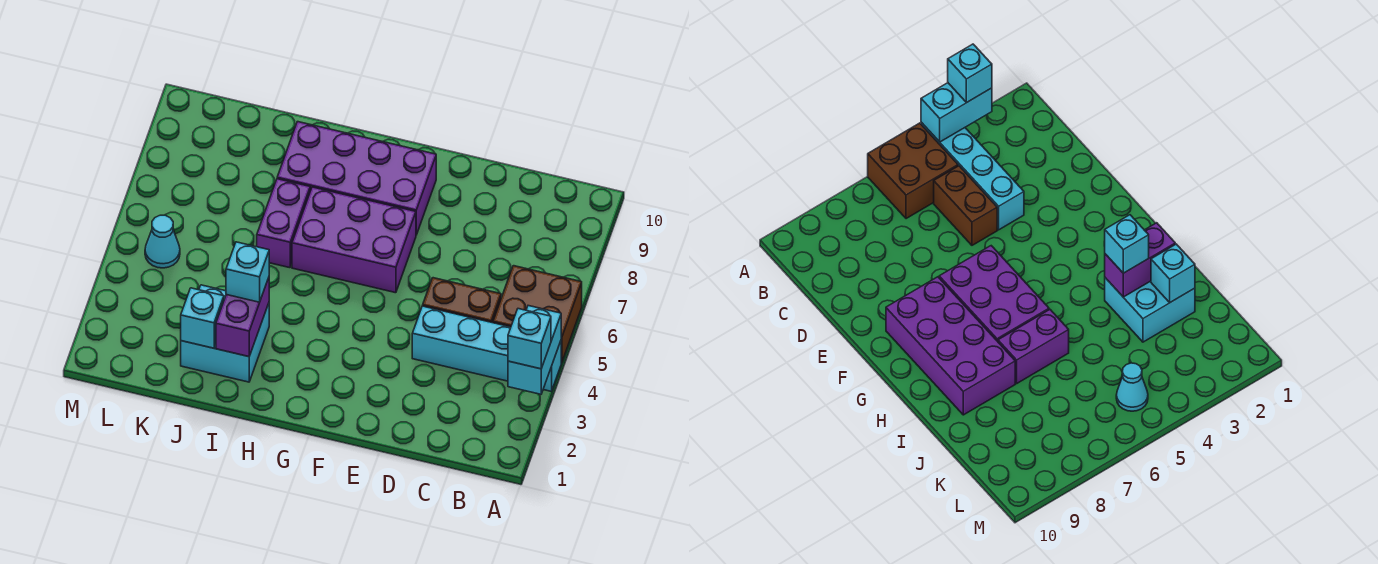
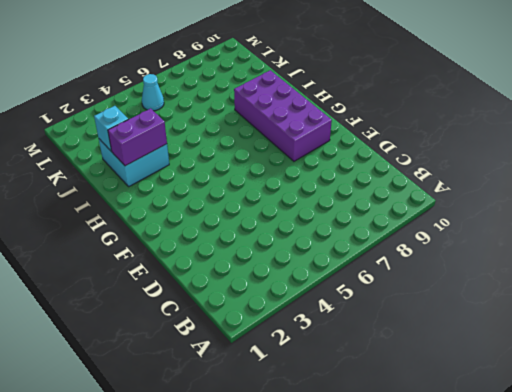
none -> cyan 1x4 brick [412,306,561,391]
none -> brown 2x2 brick [493,266,582,363]
none -> brown 1x2 brick [423,278,501,323]

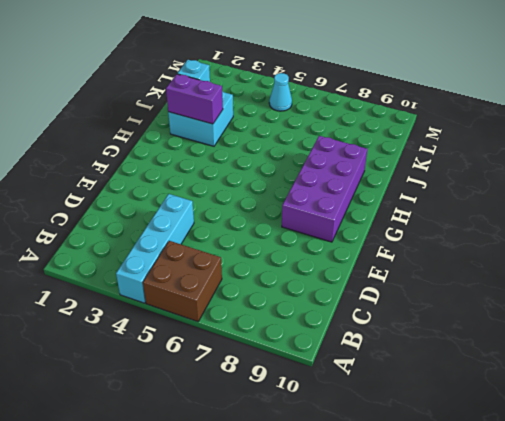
none -> brown 1x2 brick [423,278,501,323]
none -> purple 2x3 brick [292,187,416,293]
none -> purple 1x2 brick [257,179,310,268]

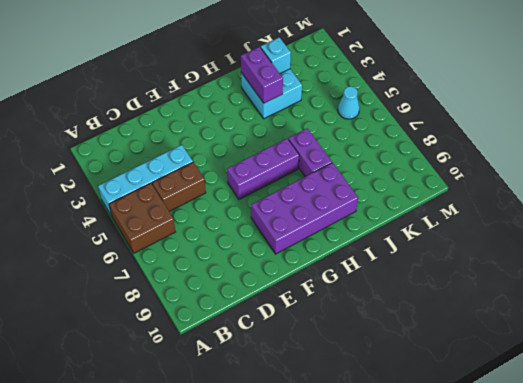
purple 1x3 brick [227,138,299,199] -> purple 2x3 brick [292,187,416,293]
none -> cyan 1x2 brick [508,306,561,394]
none -> cyan 1x1 brick [508,309,551,369]
none -> cyan 1x1 brick [226,242,269,302]

